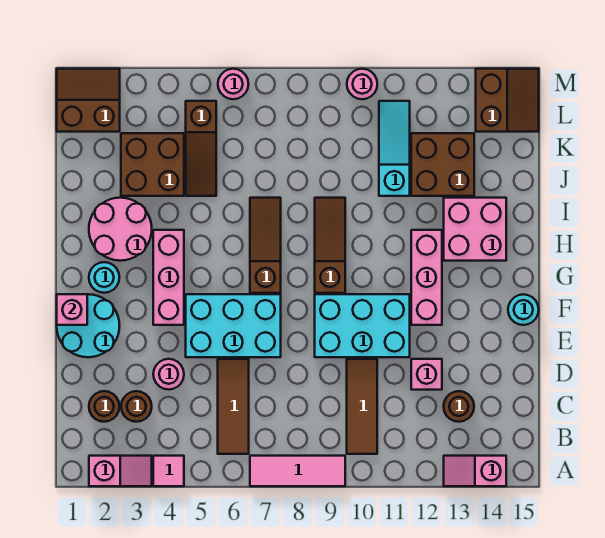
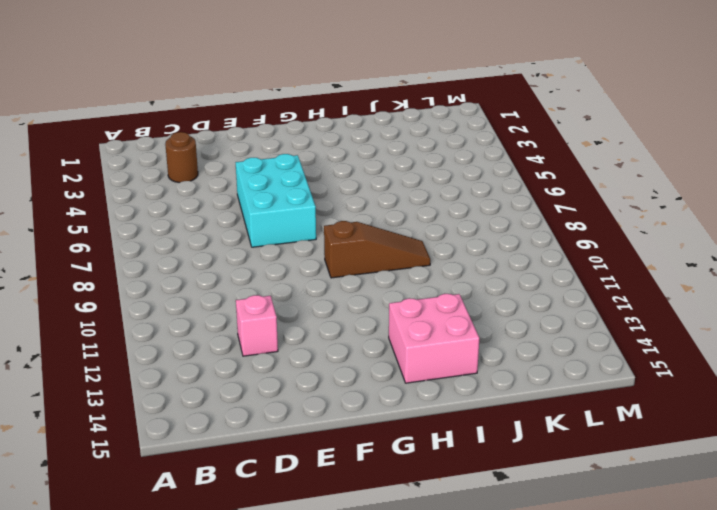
none -> pink 1x2 slope [89,456,152,486]
none -> pink 1x1 tile [153,456,184,486]
none -> pink 1x3 tile [250,456,345,486]
none -> pink 1x2 slope [444,456,506,486]

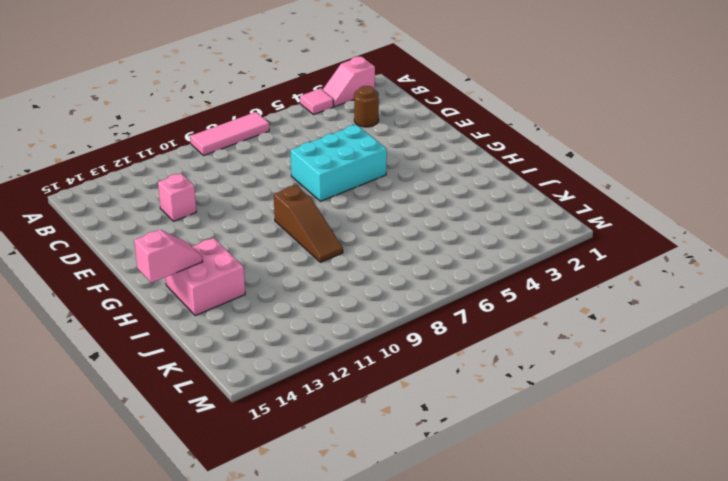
pink 1x2 slope [134,230,202,283] -> pink 1x2 slope moved to [444,456,506,486]
none -> brown 1x3 tile [218,359,249,454]
none -> brown 1x3 tile [347,359,377,454]
none -> brown 1x1 round brick [89,391,120,422]
none -> brown 1x1 round brick [444,391,474,422]

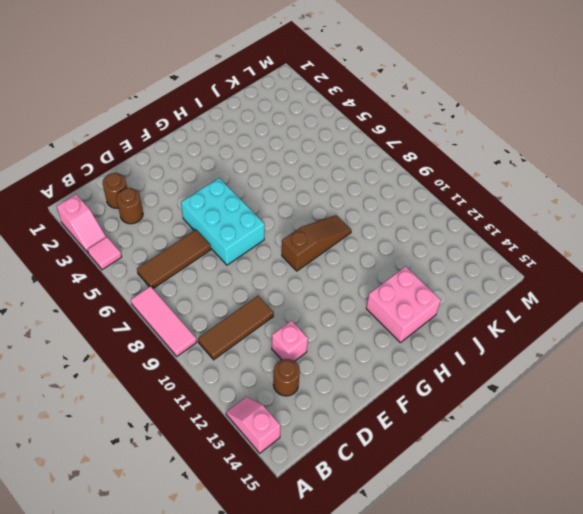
none -> pink 1x1 round brick [153,359,184,390]
none -> cyan 2x2 round brick [57,294,120,357]
none -> cyan 2x3 brick [315,294,410,357]
none -> pink 1x3 brick [153,230,184,325]

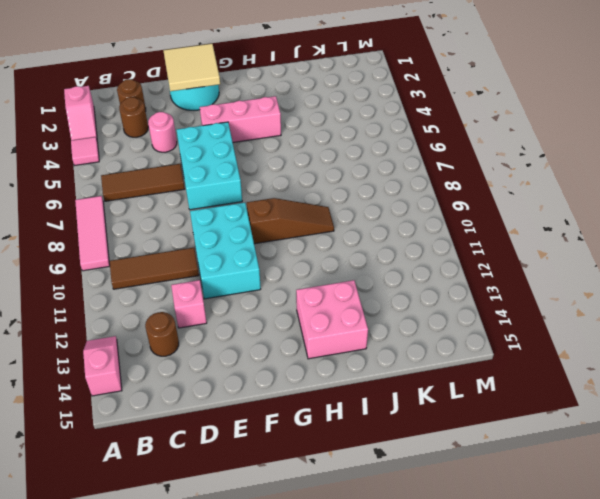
tan 2x2 tile [163,44,220,91] -> pink 1x1 brick [57,294,87,325]
none -> pink 1x3 brick [411,230,442,325]
none -> cyan 1x1 round brick [508,294,539,325]
none -> cyan 1x1 round brick [89,262,119,293]
none -> brown 1x3 slope [250,198,281,293]

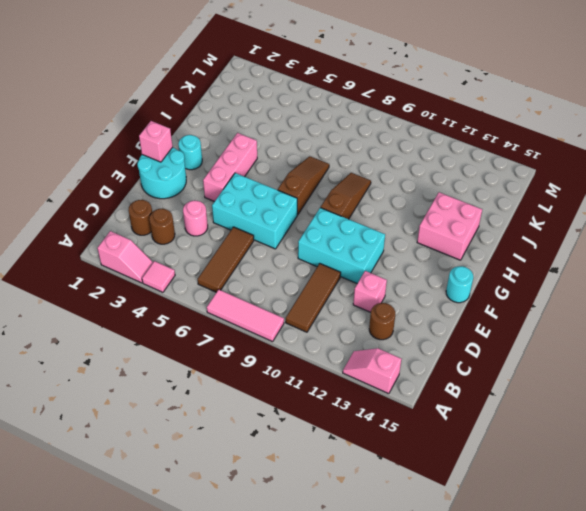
none -> pink 1x3 brick [411,230,442,325]
none -> pink 2x2 round brick [89,198,152,261]
none -> brown 2x2 brick [121,133,184,196]
none -> brown 1x3 slope [186,101,216,196]

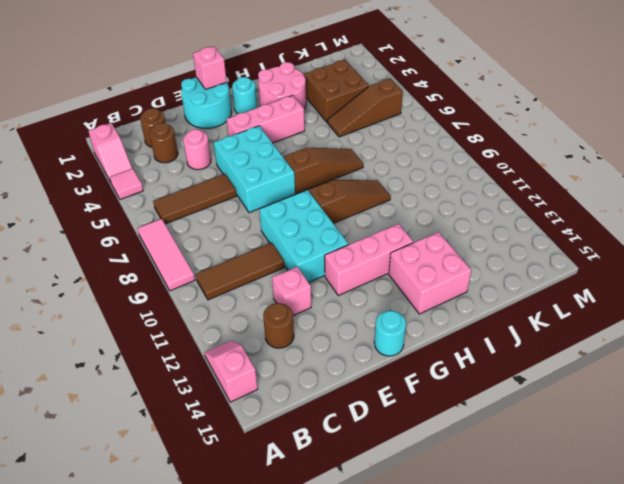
none -> cyan 1x3 slope [379,101,410,196]
none -> brown 2x2 brick [411,133,474,196]
none -> brown 2x2 slope [57,69,120,132]
none -> brown 2x2 slope [476,69,539,132]

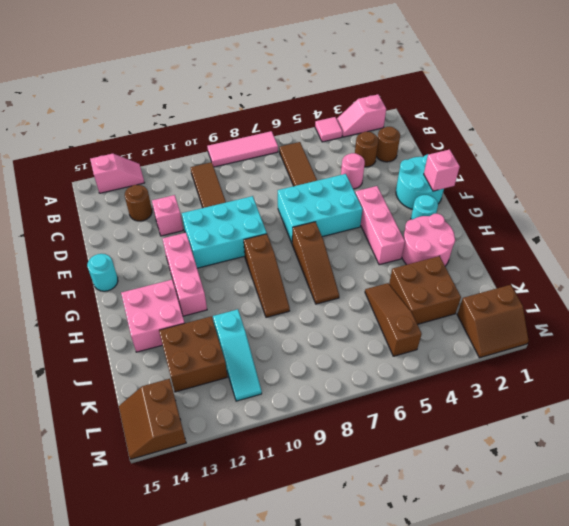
none -> pink 1x1 round brick [218,69,248,99]
none -> pink 1x1 round brick [347,69,377,99]

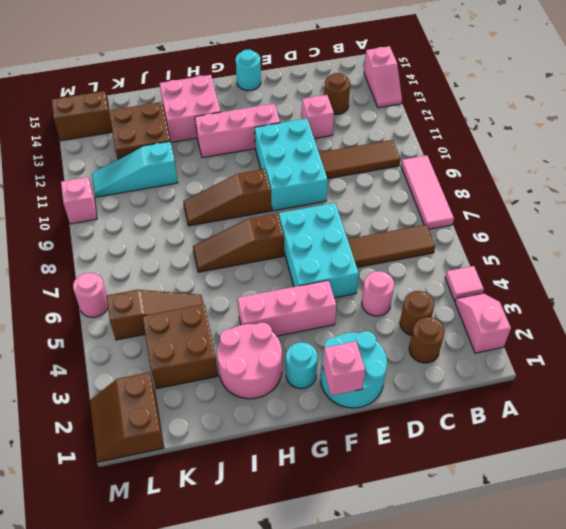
pink 1x1 brick [61,177,97,224] -> pink 1x1 round brick [347,69,377,99]

